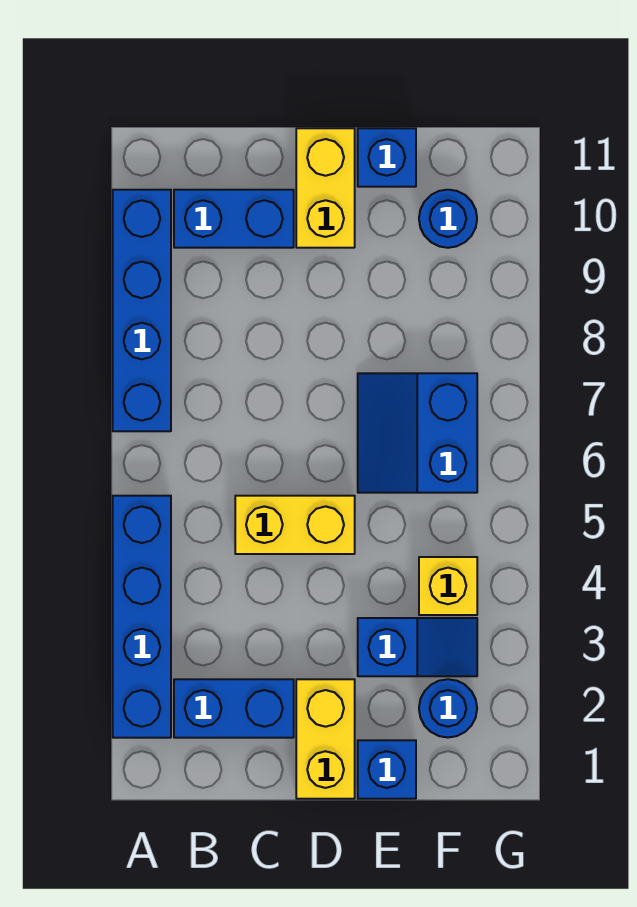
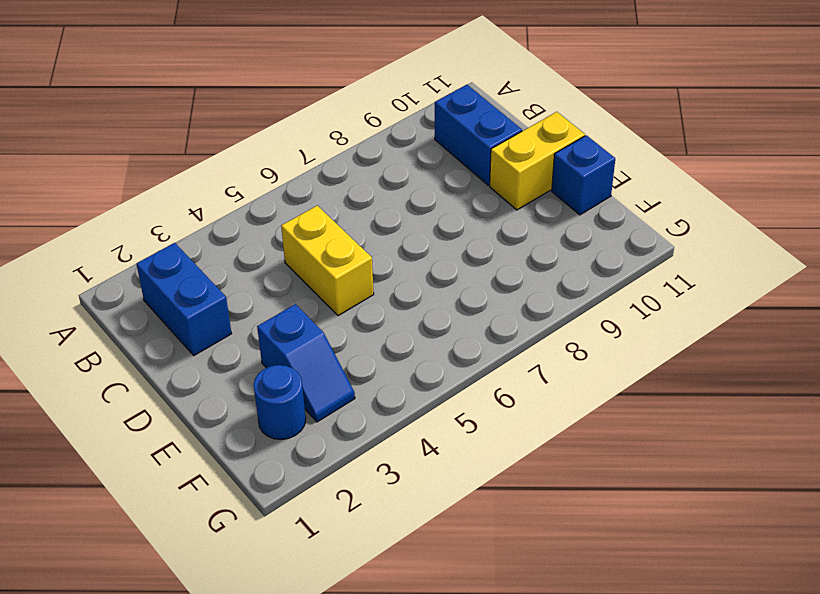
none -> blue 1x4 brick [113,496,171,738]
none -> blue 1x4 brick [113,190,171,431]
none -> yellow 1x2 brick [296,679,355,799]

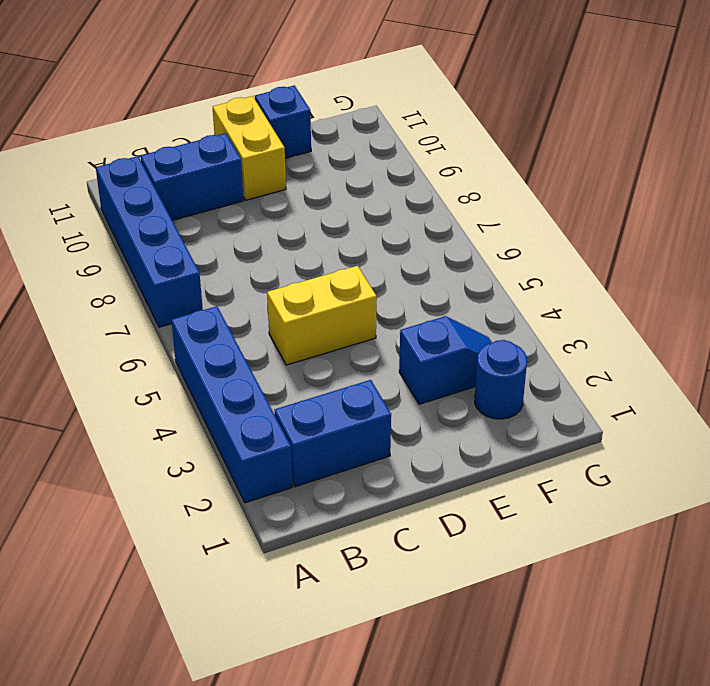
none -> yellow 1x2 brick [296,679,355,799]
none -> blue 1x1 brick [358,740,416,799]
none -> blue 2x2 slope [358,373,477,493]

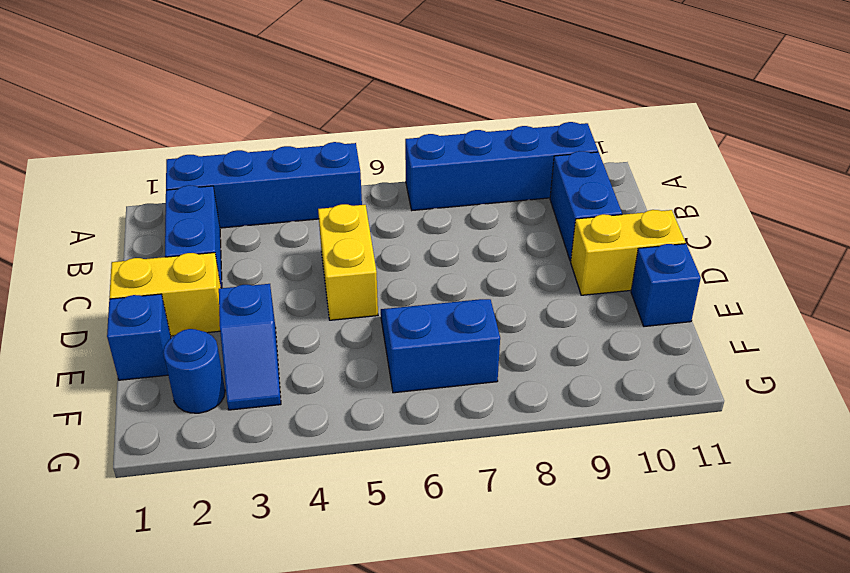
none -> yellow 1x1 brick [419,557,477,615]
none -> blue 1x1 round brick [419,190,477,248]

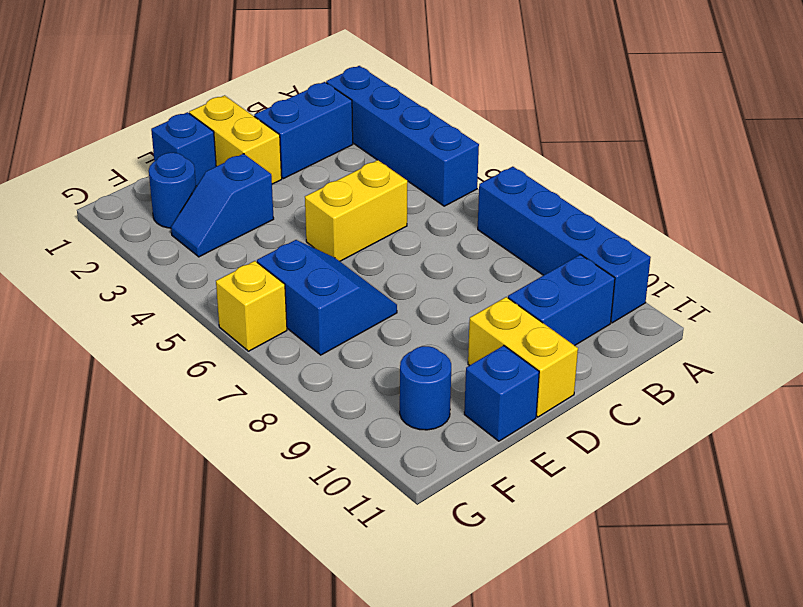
yellow 1x1 brick [216,261,287,351] -> yellow 1x1 brick moved to [419,557,477,615]

